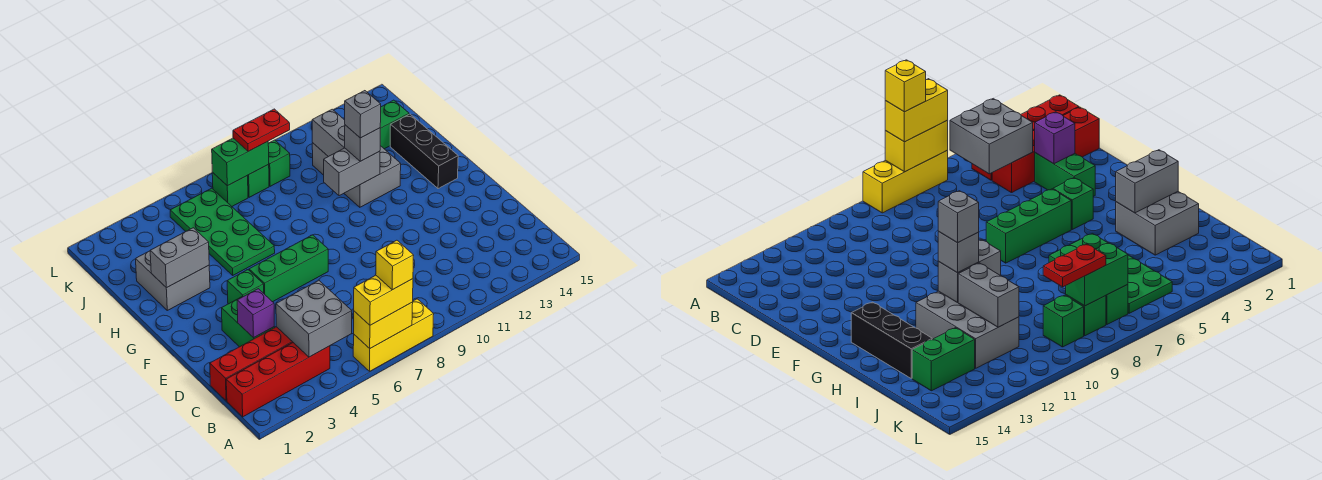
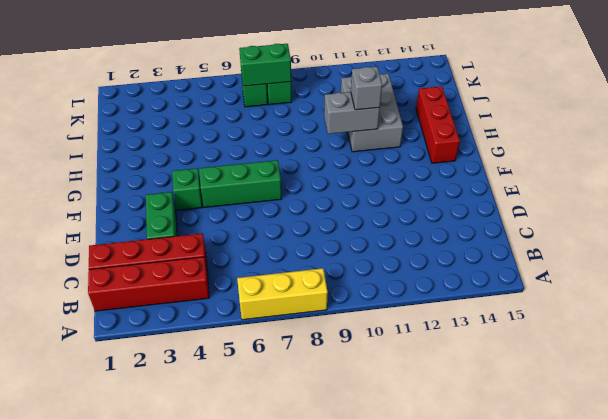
red 1x3 brick [416,86,460,163] -> black 1x3 brick [390,114,458,189]
none -> grey 2x2 brick [136,251,210,310]
none -> green 2x4 plate [170,188,275,275]
none -> green 1x2 brick [380,100,409,149]

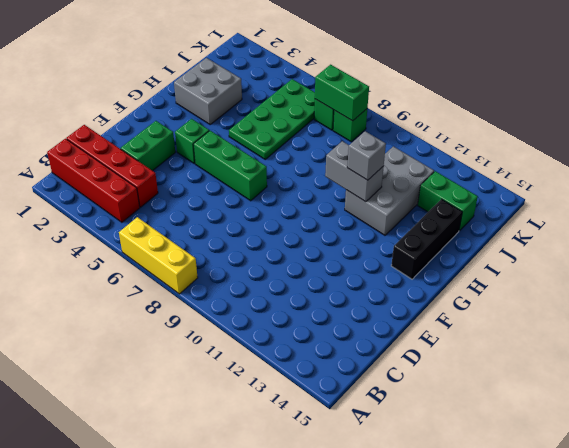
none -> green 1x1 brick [268,140,290,186]
none -> yellow 1x2 brick [354,302,413,349]
none -> grey 2x2 brick [276,280,352,357]

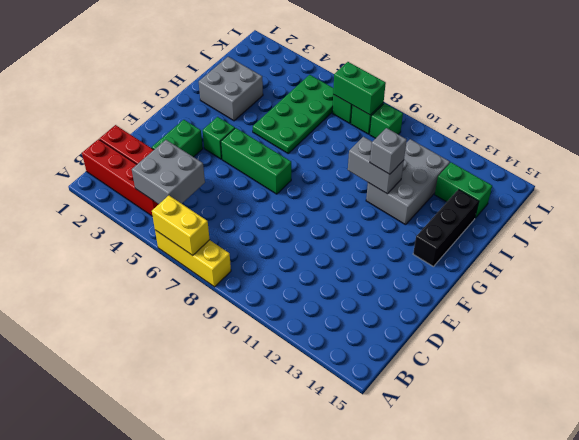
none -> purple 1x1 brick [237,289,274,338]
none -> grey 1x2 brick [150,228,209,288]
none -> grey 1x2 brick [312,109,345,157]

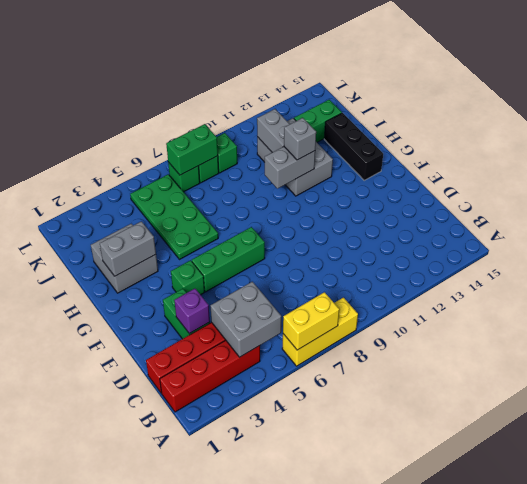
none -> yellow 1x2 brick [354,275,413,325]
none -> red 1x2 plate [233,109,290,151]
none -> yellow 1x1 brick [376,240,414,290]

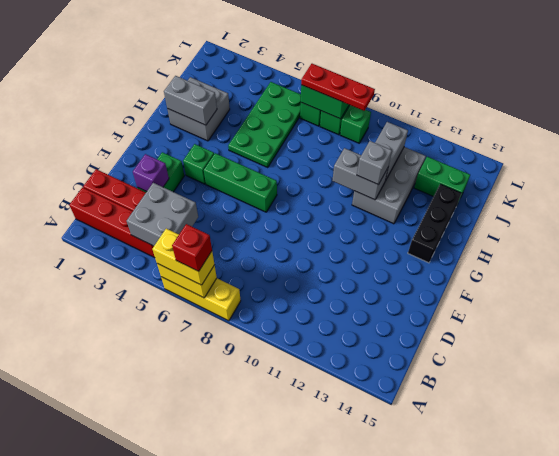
red 1x1 brick [172,224,212,271] -> yellow 1x1 brick [376,240,414,290]
red 1x3 plate [301,64,375,111] -> red 1x2 plate [233,109,290,151]
none -> grey 1x1 brick [345,91,381,138]

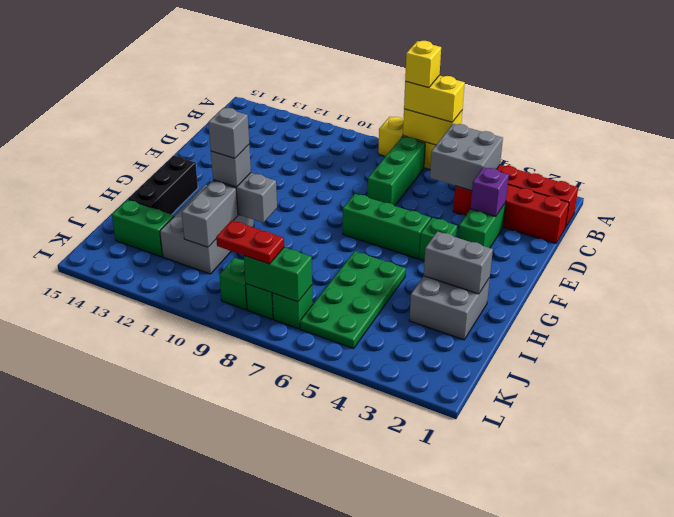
green 1x3 brick [368,137,425,206] -> none

